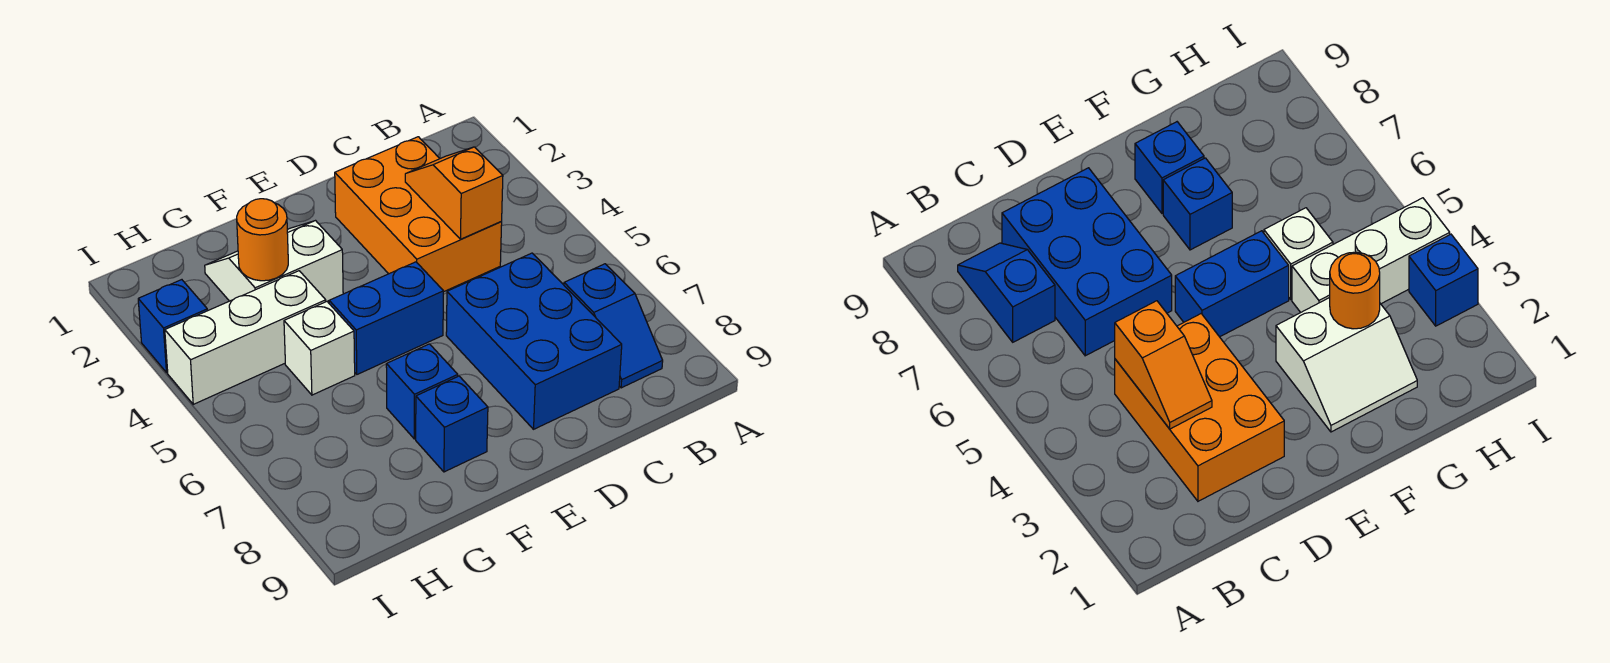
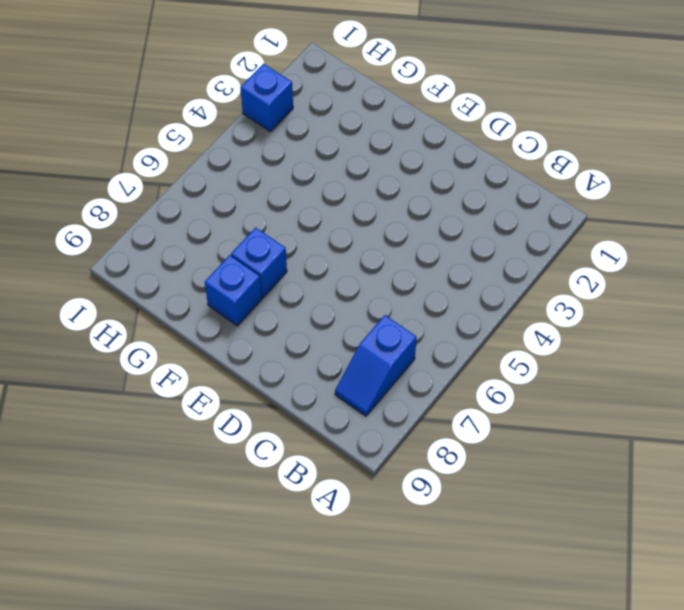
none -> orange 2x3 brick [335,137,502,292]
none -> blue 2x3 brick [446,253,622,429]
none -> blue 1x2 brick [329,262,443,374]

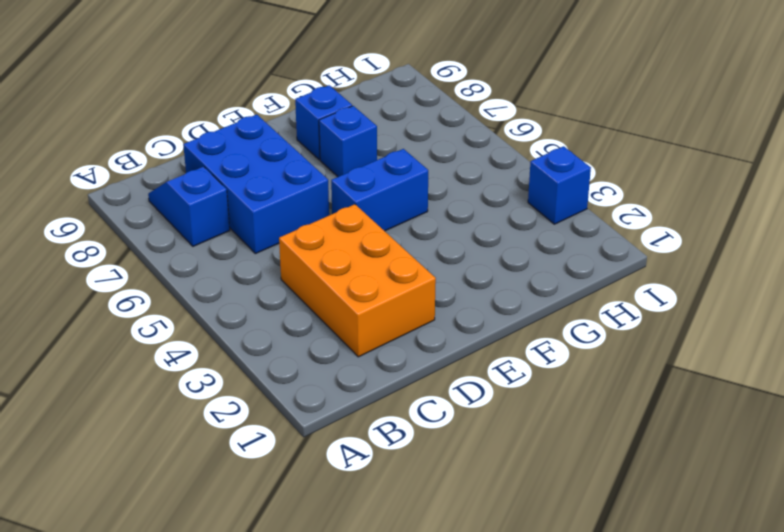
none -> white 2x2 slope [205,221,343,302]
none -> white 1x3 brick [165,271,326,404]
none -> white 1x1 brick [284,302,355,395]

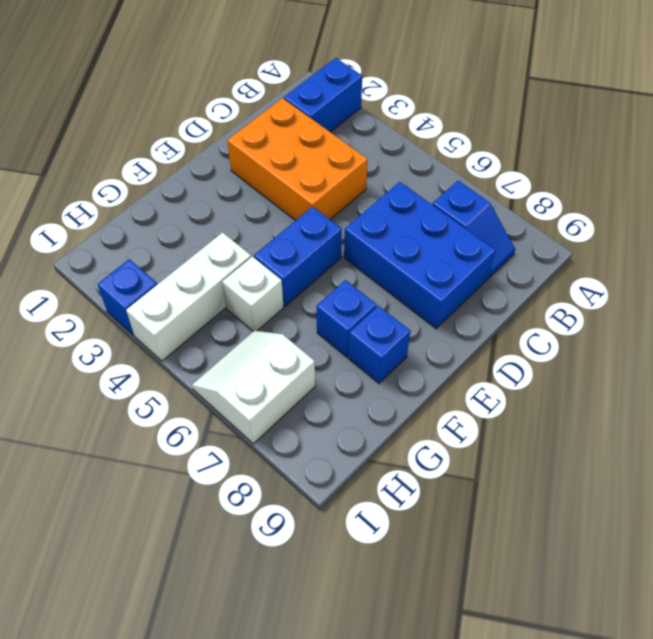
blue 1x2 brick [284,58,362,132] -> none
white 2x2 slope [192,331,315,444] -> white 2x2 slope moved to [205,221,343,302]
none -> orange 1x2 slope [405,147,503,239]
none -> orange 1x1 round brick [237,199,288,281]

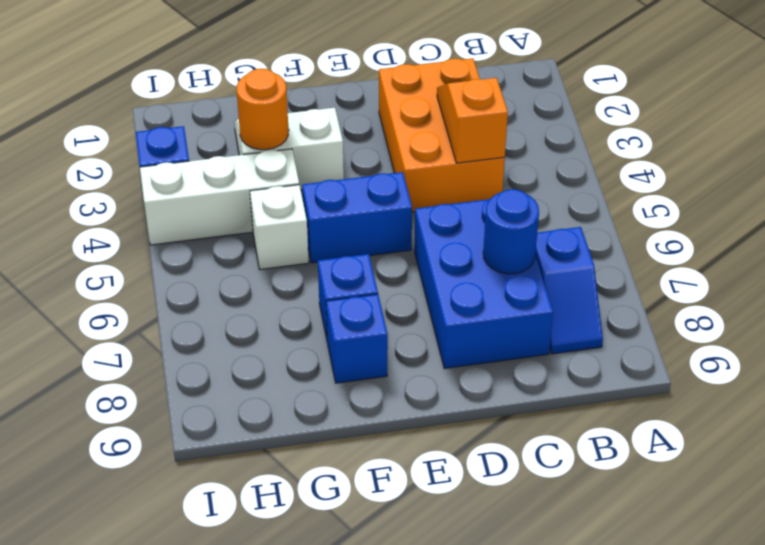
blue 1x1 round brick [483,189,539,274] -> none

